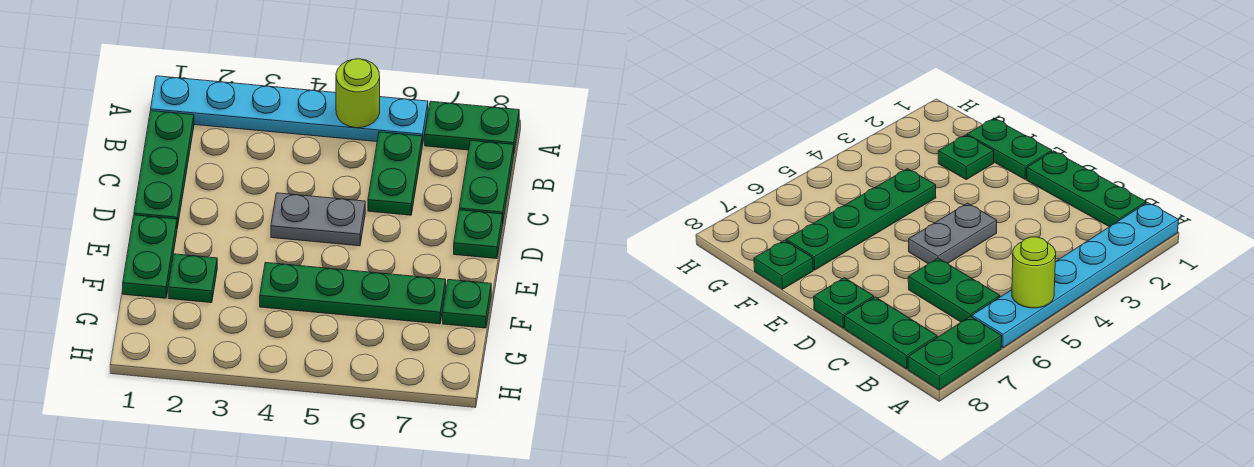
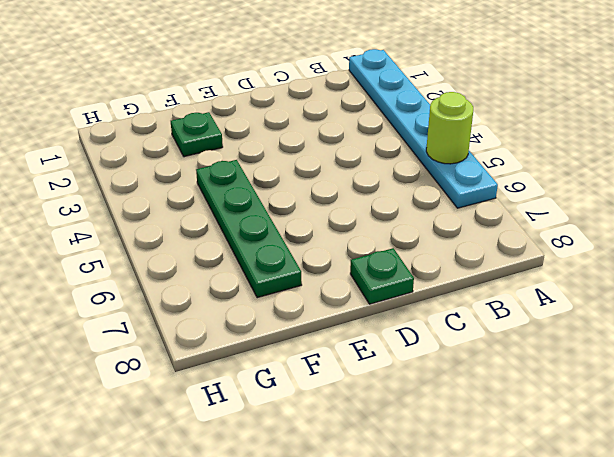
none -> green 1x2 plate [425,101,519,151]
none -> green 1x3 plate [134,111,194,228]
none -> green 1x2 plate [368,132,422,215]

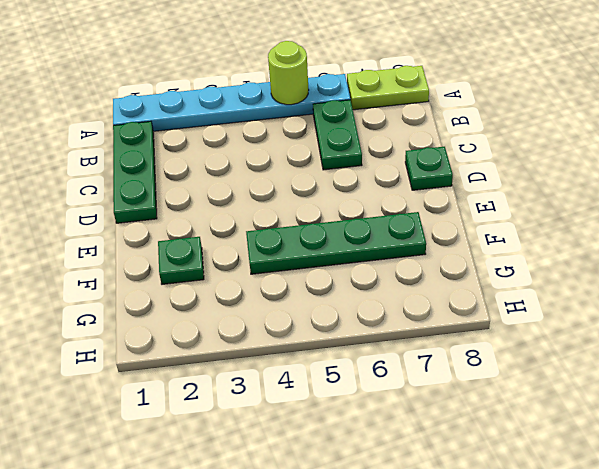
lime 1x2 plate [347,66,429,110] -> green 1x2 plate [425,101,519,151]
none -> green 1x2 plate [459,140,514,220]
none -> grey 1x2 plate [271,193,365,246]
none -> green 1x2 plate [123,215,177,298]

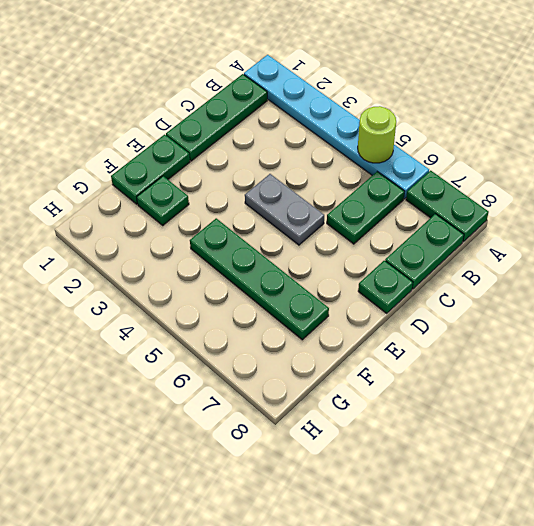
none -> green 1x1 plate [443,280,491,328]

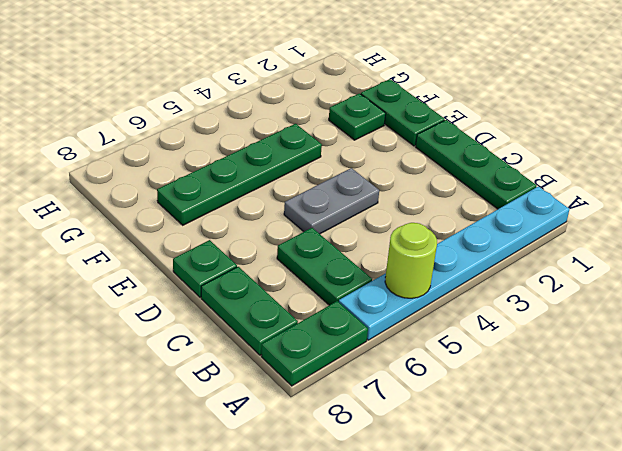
none -> green 1x1 plate [443,280,491,328]

